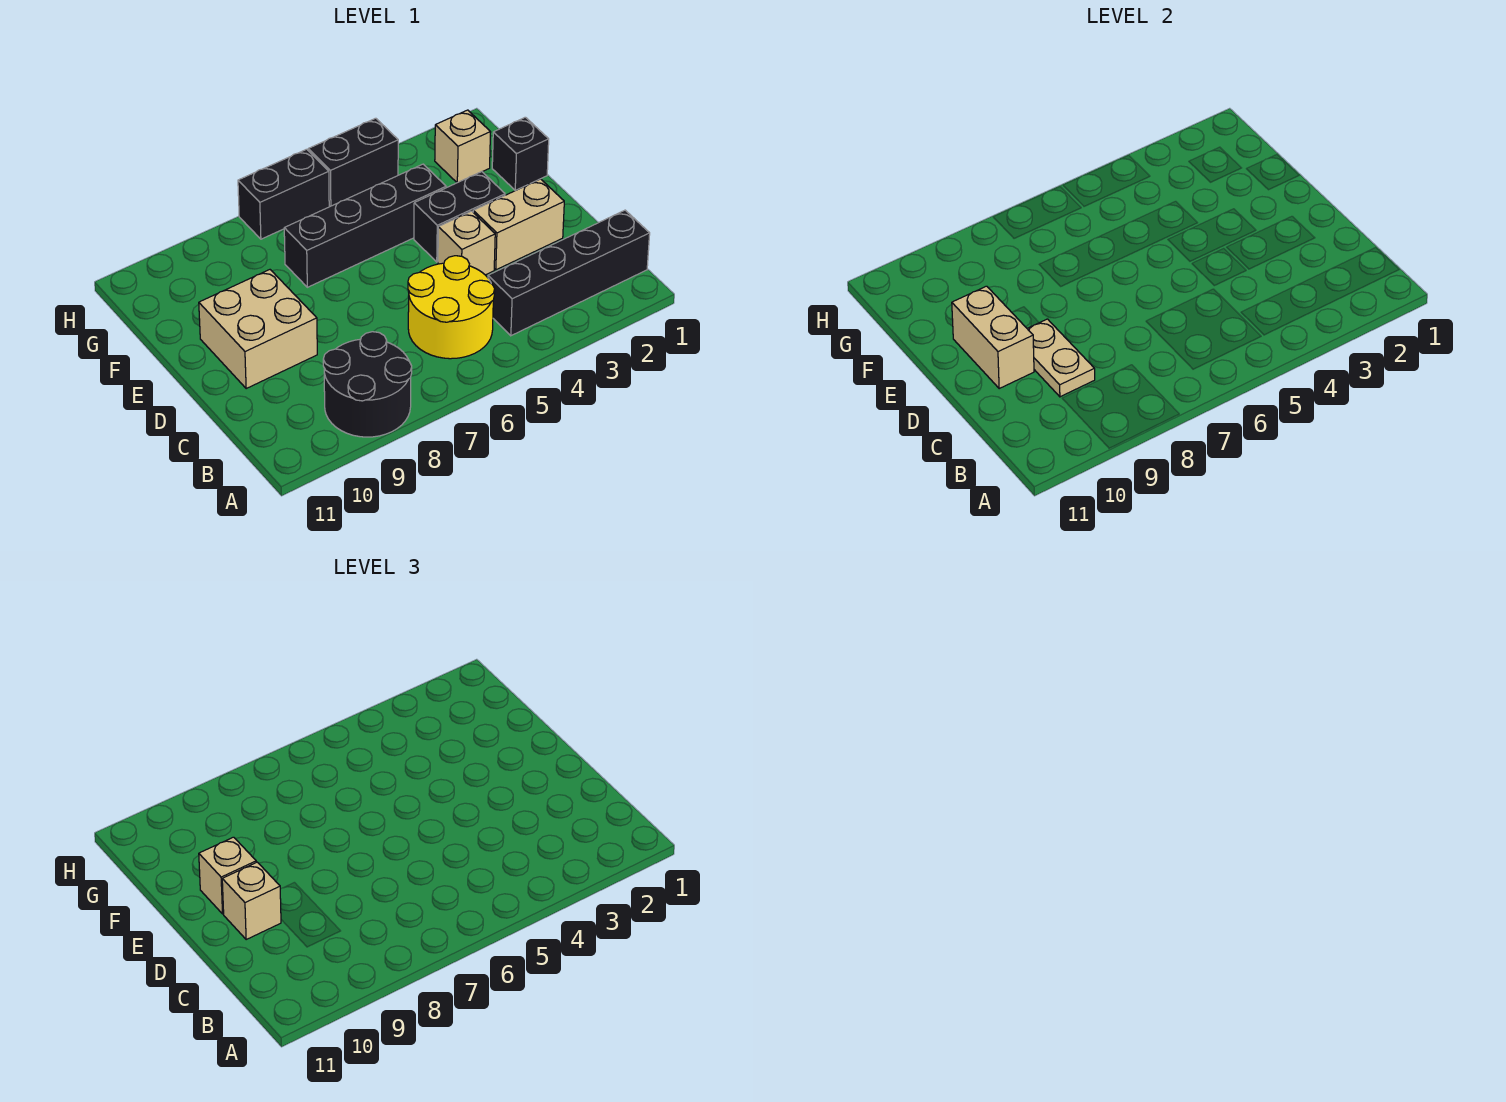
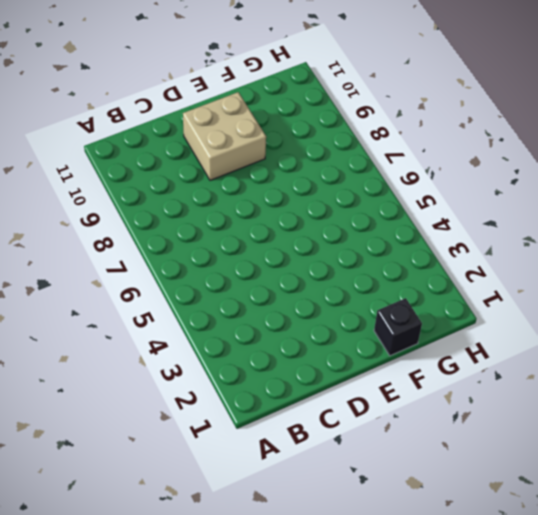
none -> black 2x2 round brick [323,332,412,437]
none -> black 1x4 brick [488,210,650,336]
none -> yellow 2x2 round brick [408,256,495,359]

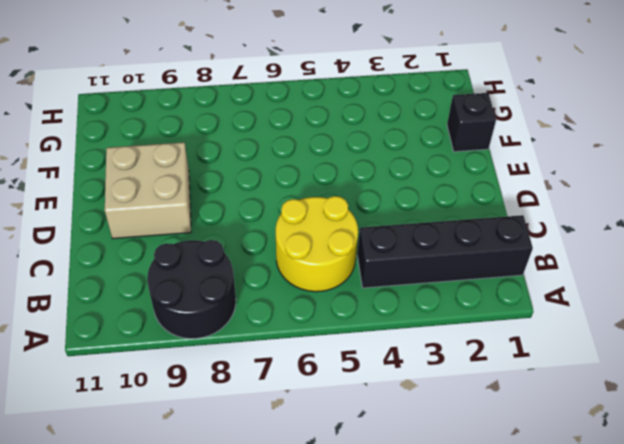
none -> tan 1x2 brick [473,179,564,270]
none -> tan 1x1 brick [438,211,495,275]
none -> black 1x2 brick [414,172,505,262]

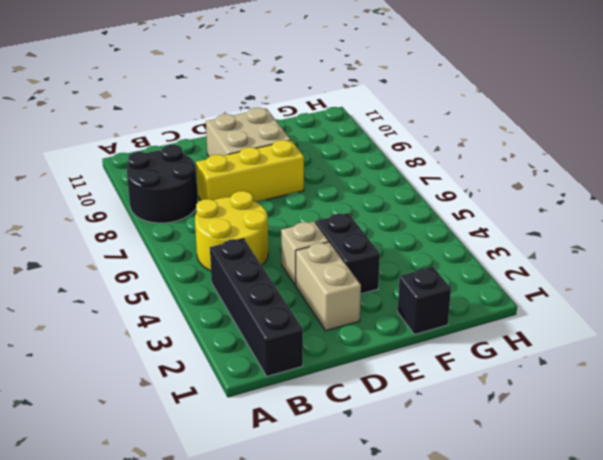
yellow 1x3 brick [196,140,304,202] -> none
none -> black 1x4 brick [284,164,446,287]
none -> tan 1x1 brick [435,110,491,183]
none -> black 1x2 brick [308,118,398,206]

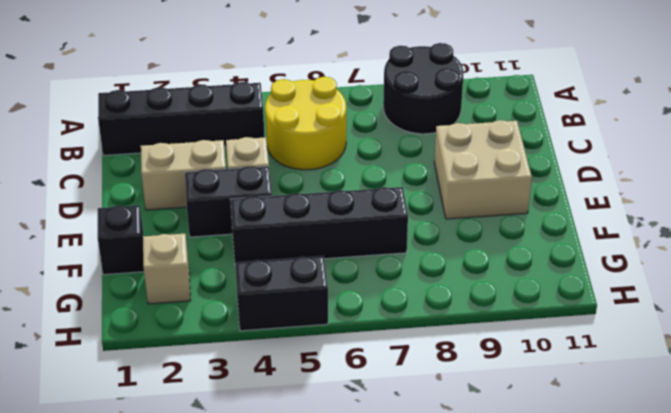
none -> black 1x2 brick [238,149,329,239]
none -> tan 1x2 plate [1027,319,1095,397]
none -> tan 1x2 brick [952,286,1034,388]

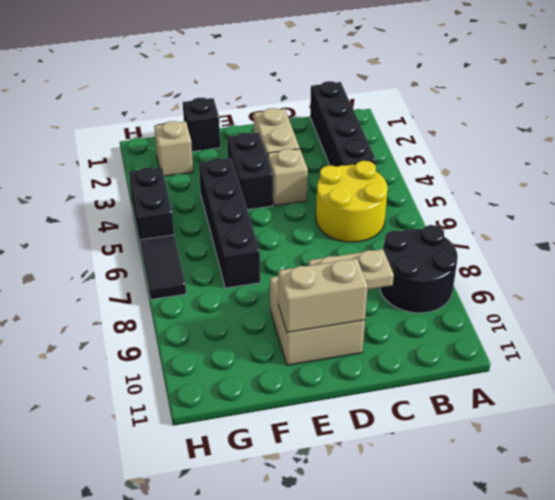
black 1x2 tile [140,235,186,299] -> black 1x2 brick [238,149,329,239]
none -> tan 1x1 brick [222,862,281,939]
none -> tan 1x1 brick [199,837,256,914]

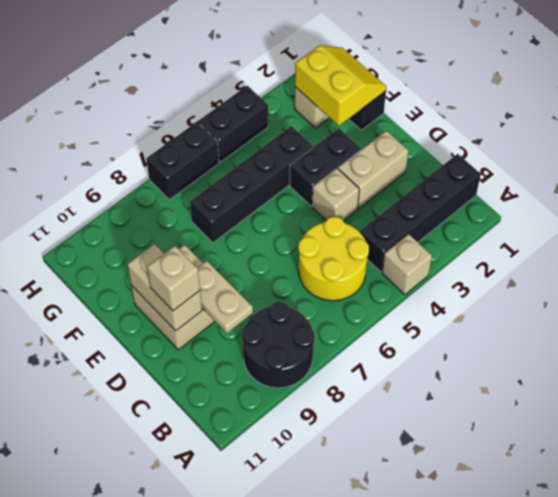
tan 1x1 brick [382,234,432,295] -> tan 1x1 brick moved to [199,837,256,914]
yellow 2x2 slope [295,45,387,126] -> none

